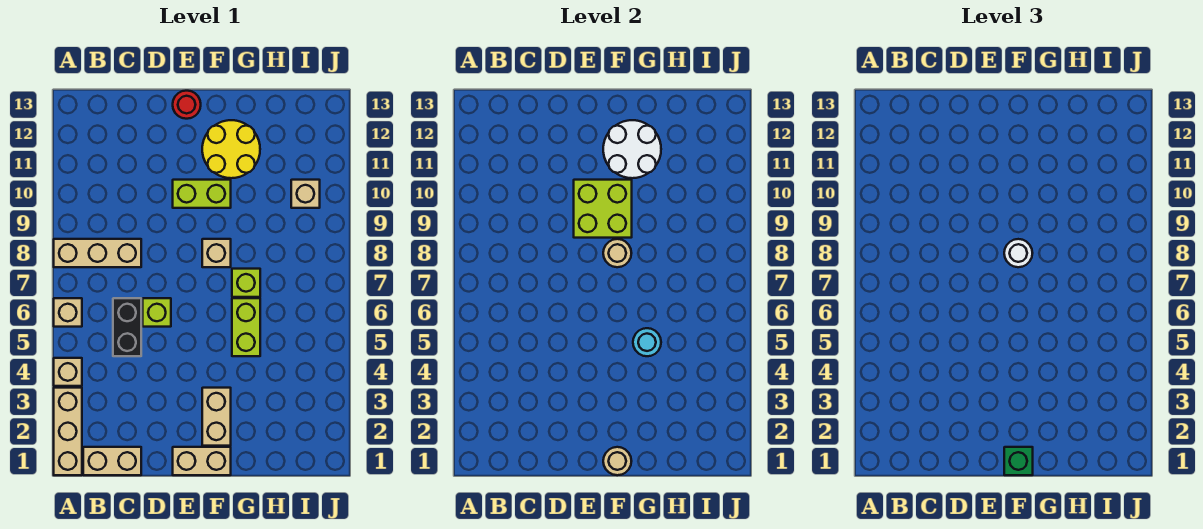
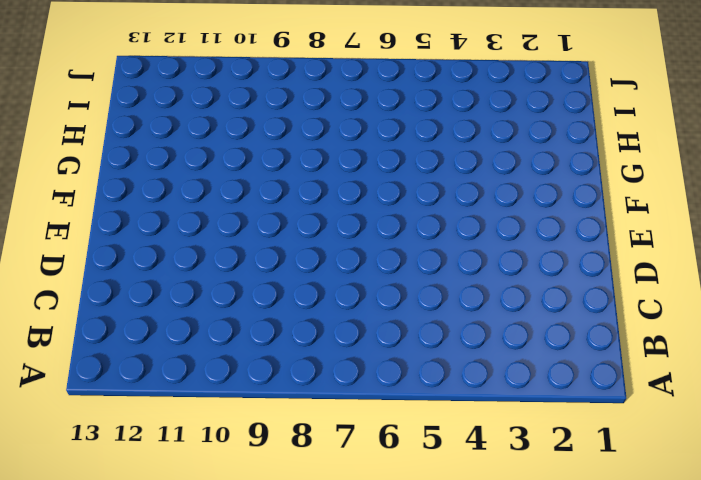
none -> tan 1x3 brick [54,388,82,475]
none -> tan 1x1 brick [54,358,82,386]
none -> tan 1x1 brick [54,298,82,327]

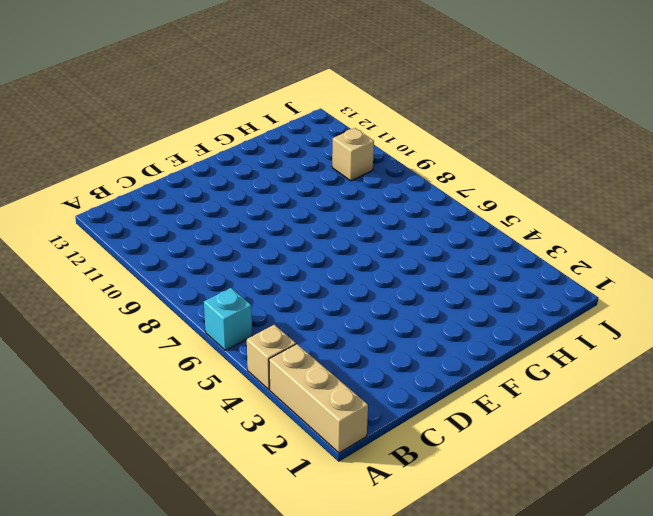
cyan 1x1 brick [204,288,252,350] -> tan 1x1 brick [54,298,82,327]
none -> tan 1x3 brick [54,239,141,267]
none -> tan 1x2 brick [83,447,141,475]
none -> black 1x2 brick [113,298,141,356]

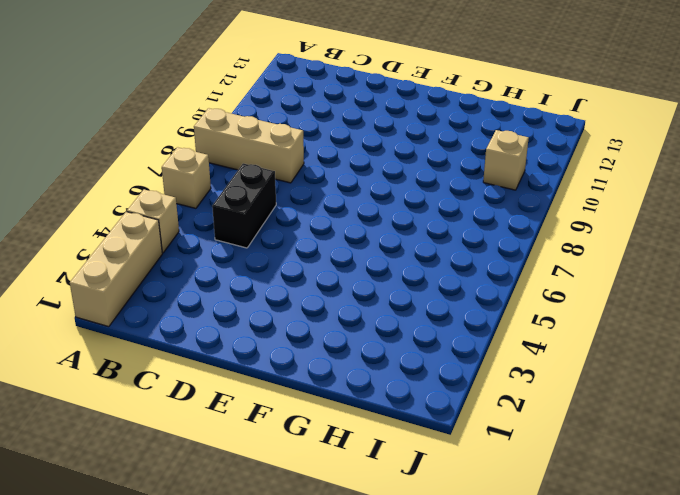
none -> tan 1x2 brick [83,447,141,475]
none -> lime 1x1 brick [143,298,171,327]
none -> tan 1x2 brick [173,447,231,475]

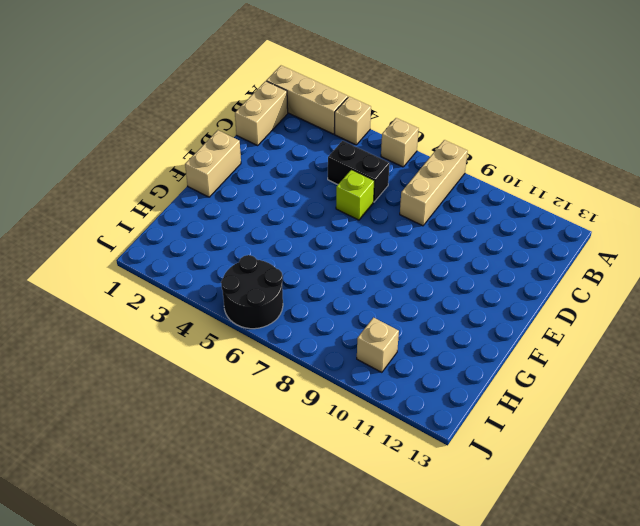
black 2x2 round brick [221,255,283,329] -> none
none -> lime 1x2 brick [173,180,231,208]
none -> red 1x1 round brick [173,91,201,119]
none -> tan 1x2 brick [202,388,231,446]

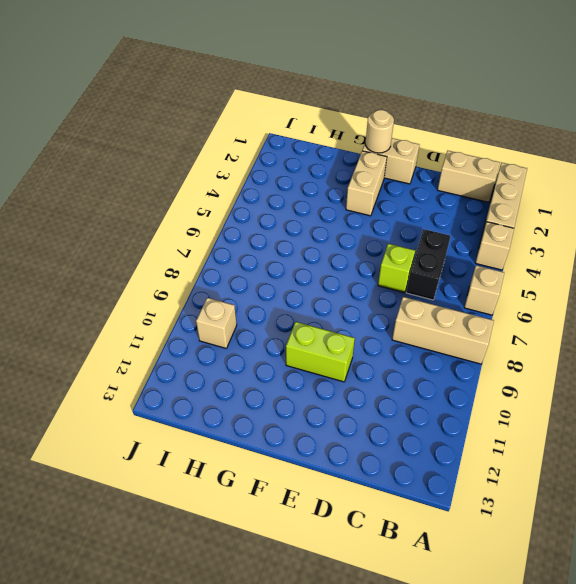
none -> red 1x1 round brick [173,91,201,119]
none -> tan 1x1 brick [202,239,231,267]
none -> yellow 2x2 round brick [202,120,260,178]

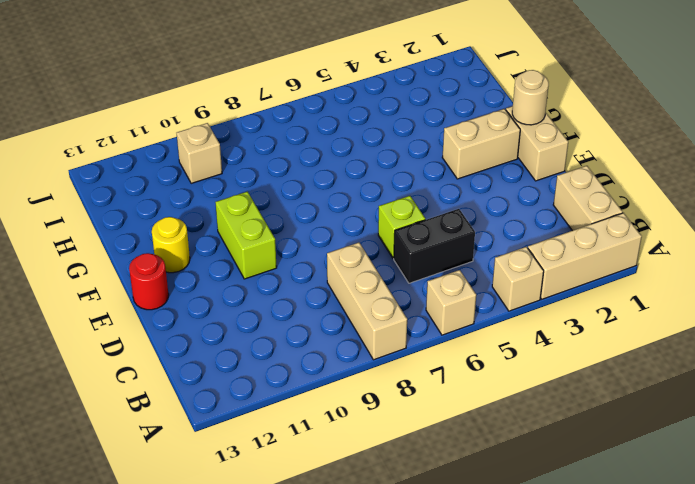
yellow 1x1 round brick [152,217,190,273] -> yellow 2x2 round brick [202,120,260,178]
none -> tan 1x1 brick [202,239,231,267]
none -> lime 1x2 brick [232,298,260,356]
none -> lime 1x1 brick [232,269,260,297]

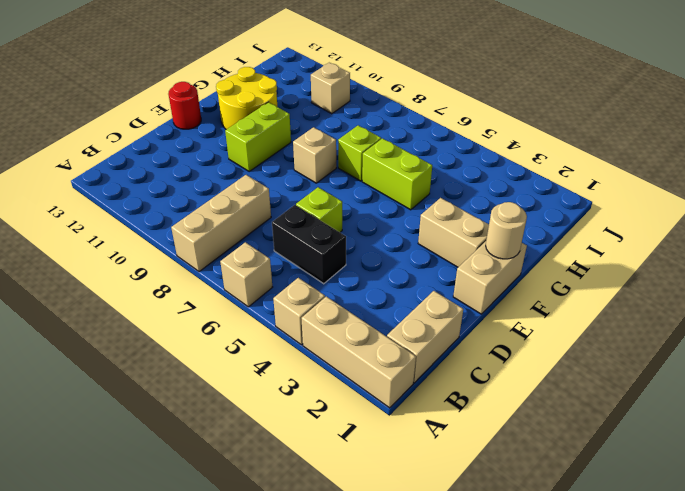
none -> lime 2x2 brick [574,180,632,238]
none -> tan 1x1 round brick [603,239,631,267]
none -> white 2x2 round brick [603,120,661,178]

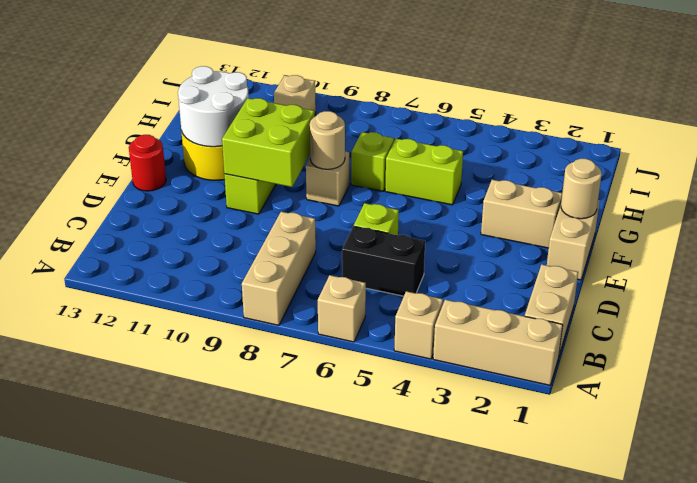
none -> cyan 1x1 round brick [633,328,661,356]
none -> green 1x1 brick [1004,447,1033,475]
none -> white 1x1 round brick [1004,239,1032,267]

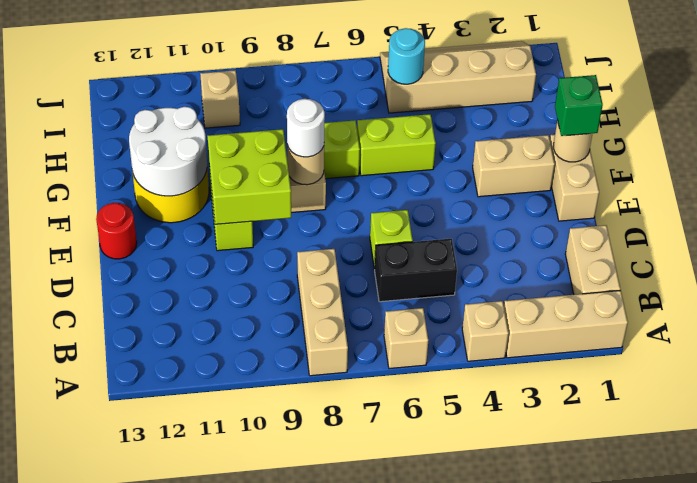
tan 2x4 slope [380,41,536,113] -> none
cyan 1x1 round brick [388,28,425,84] -> cyan 1x1 round brick moved to [633,328,661,356]

